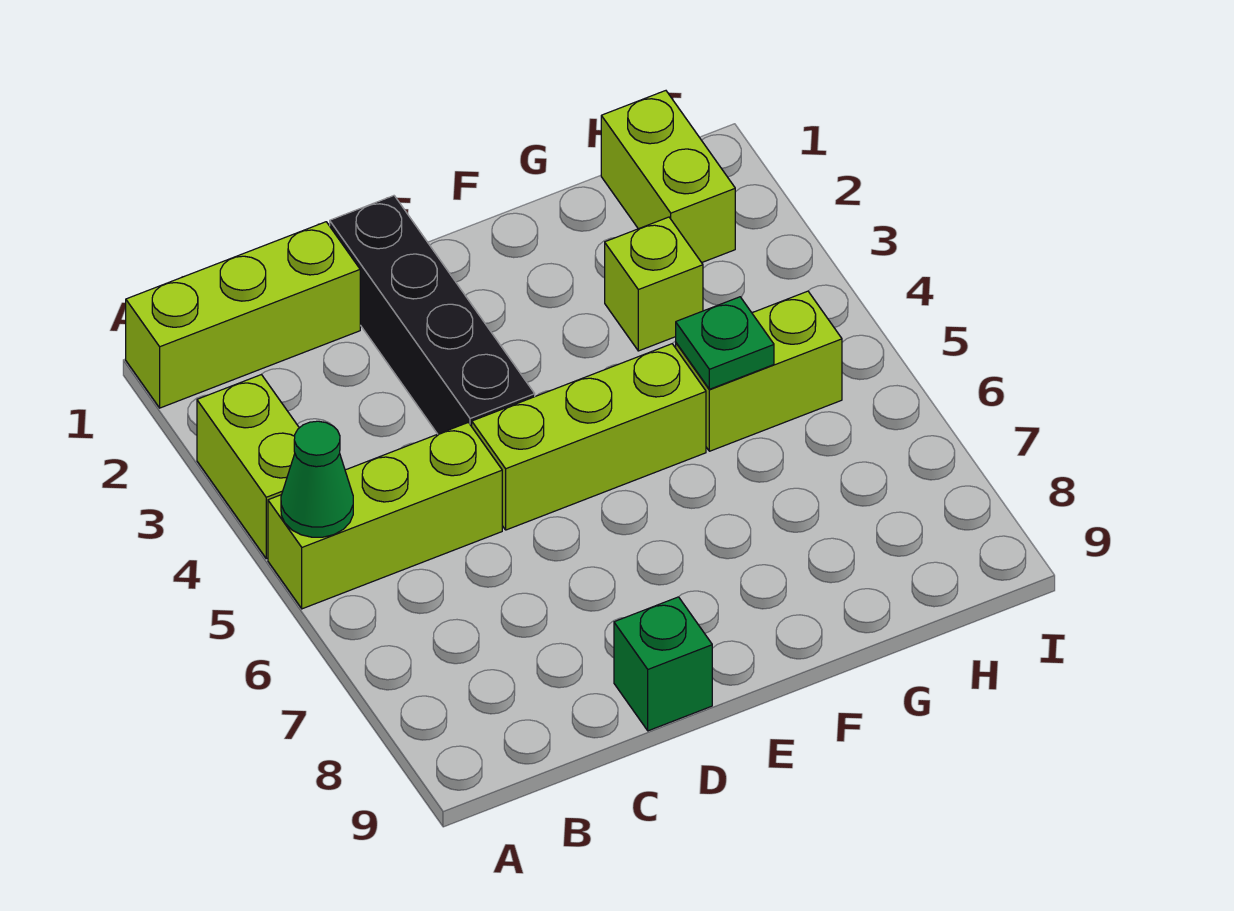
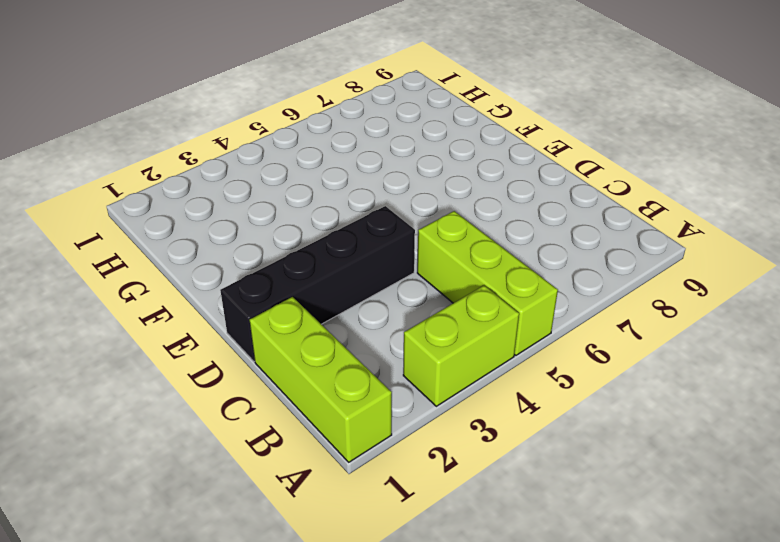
none -> lime 1x3 brick [472,344,706,530]
none -> green 1x1 brick [614,597,712,731]

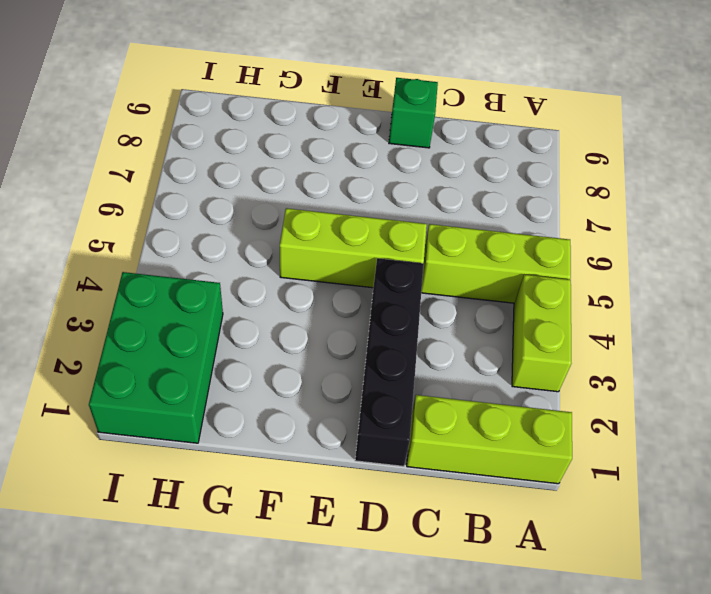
green 2x3 brick [89,272,223,443] -> lime 1x2 brick [601,91,735,263]
none -> lime 1x1 brick [605,217,703,351]
none -> lime 1x2 brick [676,291,842,451]

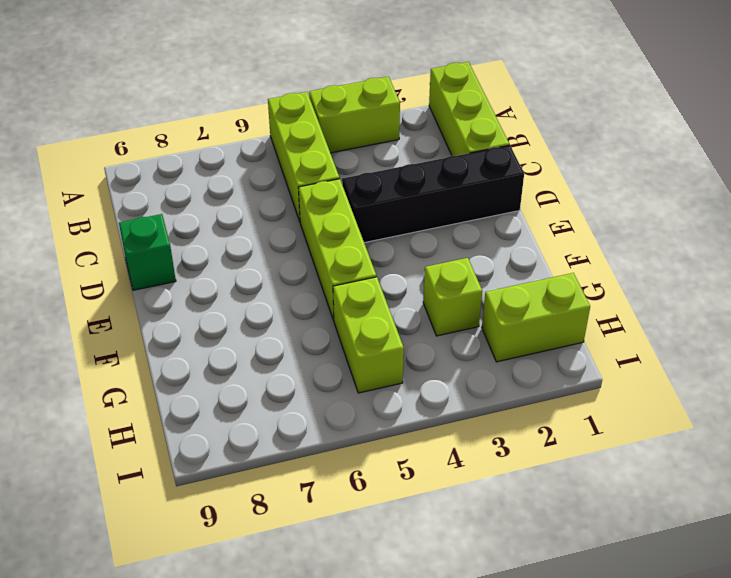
none -> green 1x1 cone [281,421,353,537]
none -> green 1x1 plate [676,297,774,389]

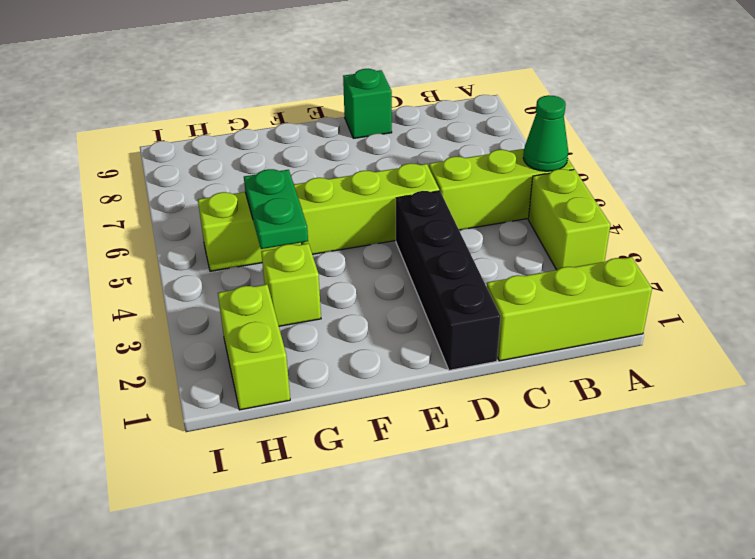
green 1x2 plate [244,169,308,249] -> green 1x1 plate [676,297,774,389]

